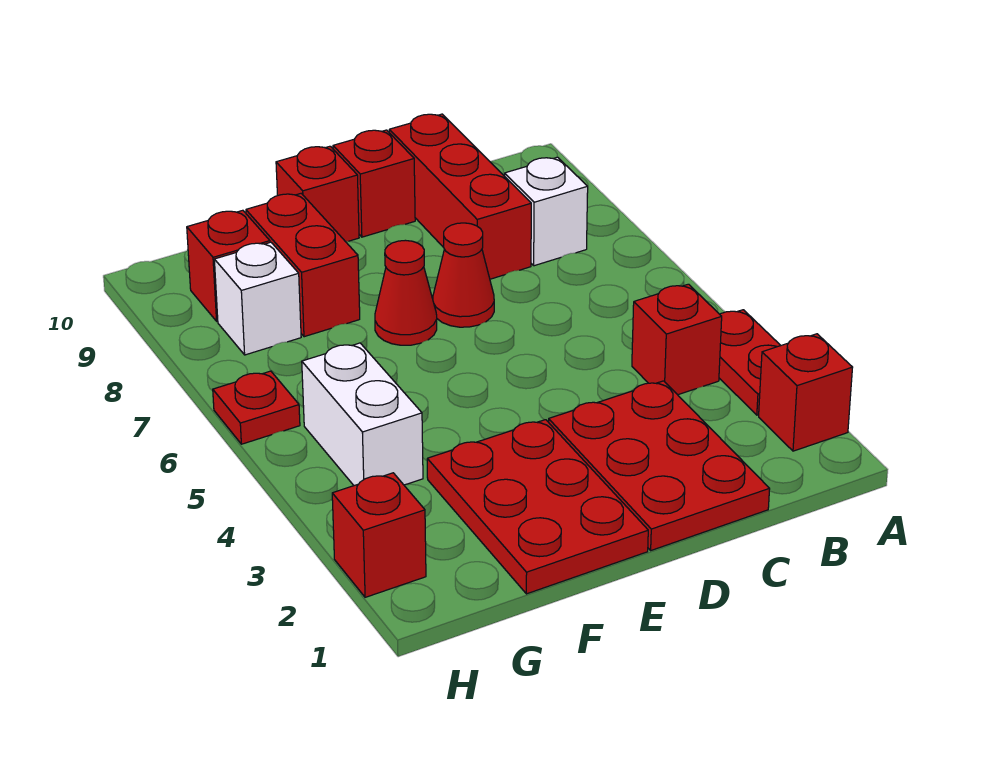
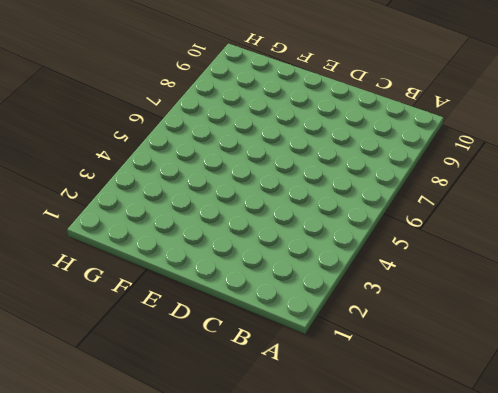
none -> red 1x1 brick [759,334,853,451]
none -> red 1x2 plate [719,310,781,415]
none -> red 1x1 brick [632,284,722,395]

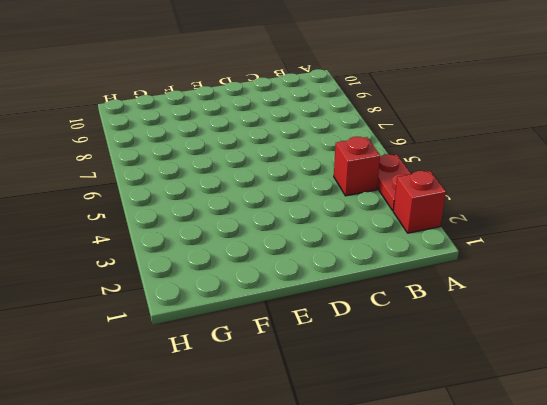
none -> white 1x1 brick [505,157,588,266]
none -> red 2x3 plate [549,381,770,550]
none -> red 1x3 brick [389,114,531,279]

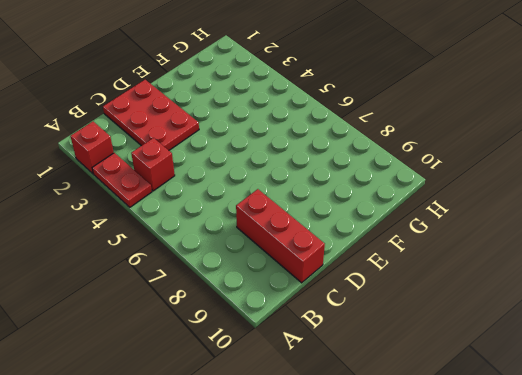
none -> white 1x1 brick [505,157,588,266]
none -> red 1x1 cone [433,223,494,327]
none -> red 1x1 brick [333,130,415,237]

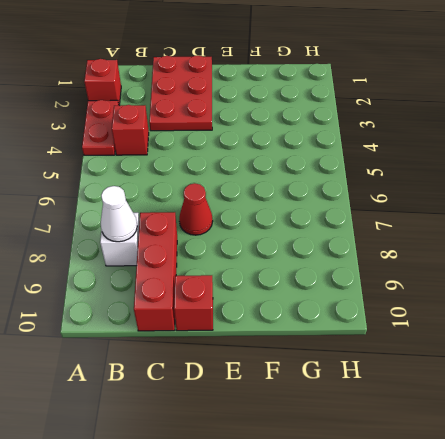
white 1x1 cone [101,186,137,242] -> none
none -> red 2x3 plate [427,420,648,594]
none -> red 1x1 cone [375,240,437,345]
none -> red 1x1 brick [276,146,359,242]

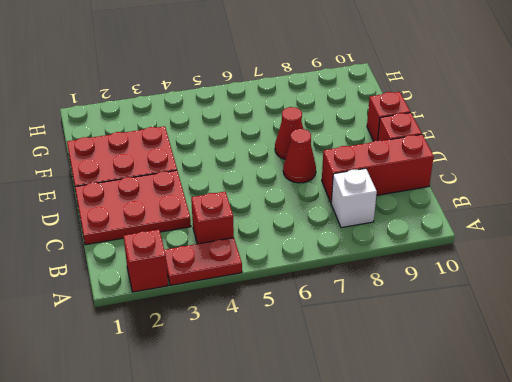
none -> red 1x2 brick [246,193,360,337]
none -> white 1x2 brick [302,343,423,486]
none -> white 1x1 brick [214,242,301,355]

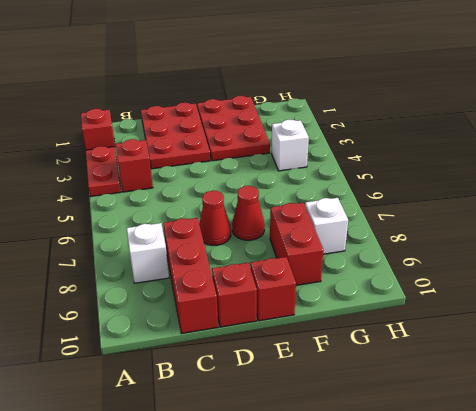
white 1x1 brick [272,120,309,171] -> white 1x2 brick [302,343,423,486]
none -> red 1x1 brick [187,210,270,321]
none -> red 1x1 brick [332,473,426,597]
none -> red 1x1 plate [213,371,300,444]

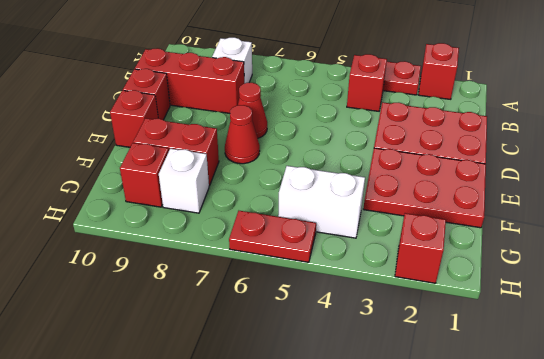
red 1x2 plate [229,211,316,262] -> red 1x1 plate [213,371,300,444]

